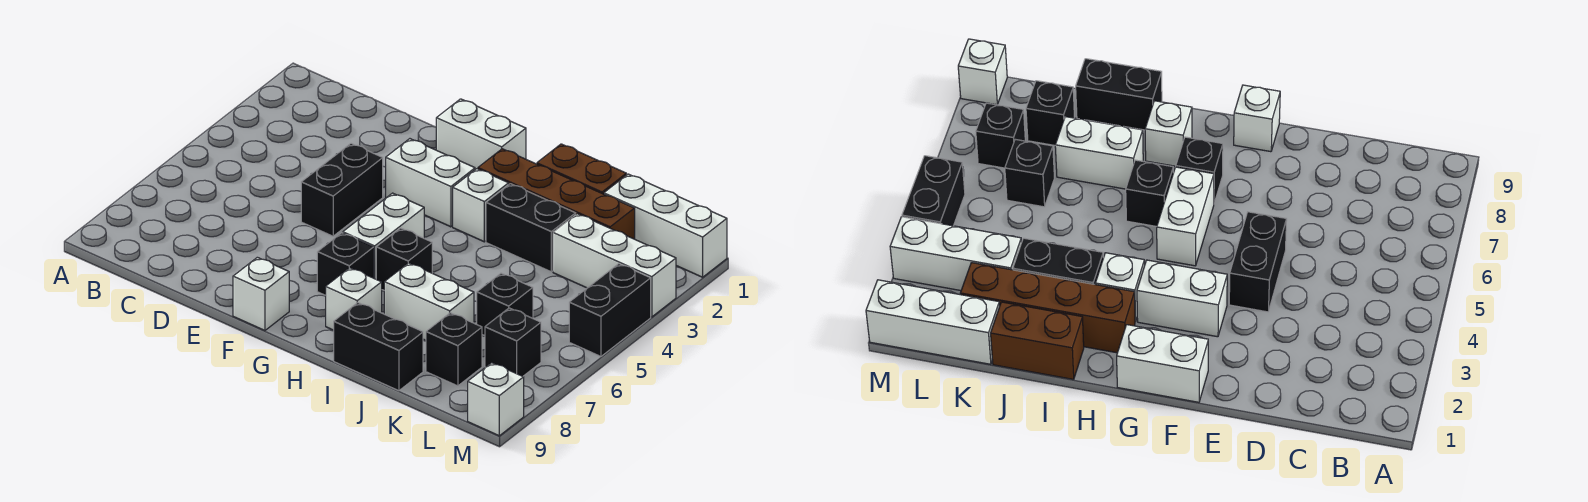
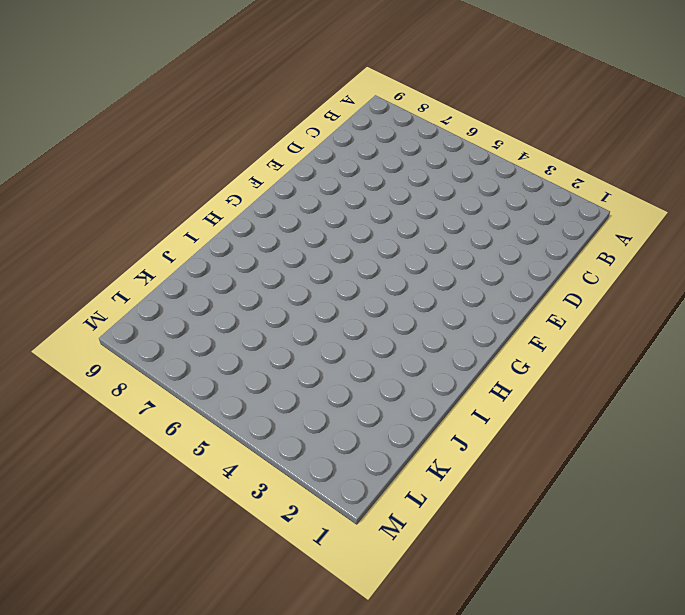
none -> black 1x2 brick [301,143,383,236]
none -> white 1x2 brick [436,99,526,169]
none -> white 1x2 brick [386,139,475,227]

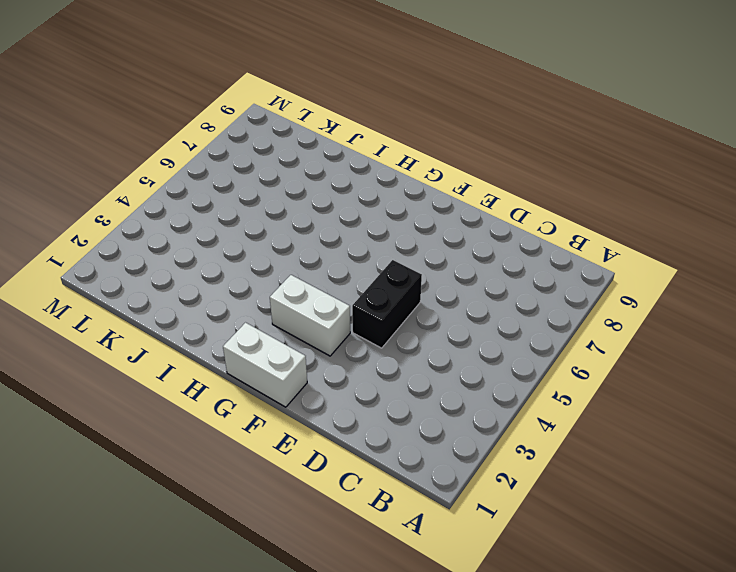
none -> white 1x1 brick [233,257,289,331]
none -> white 1x2 brick [343,193,424,279]
none -> black 1x1 brick [317,233,374,295]

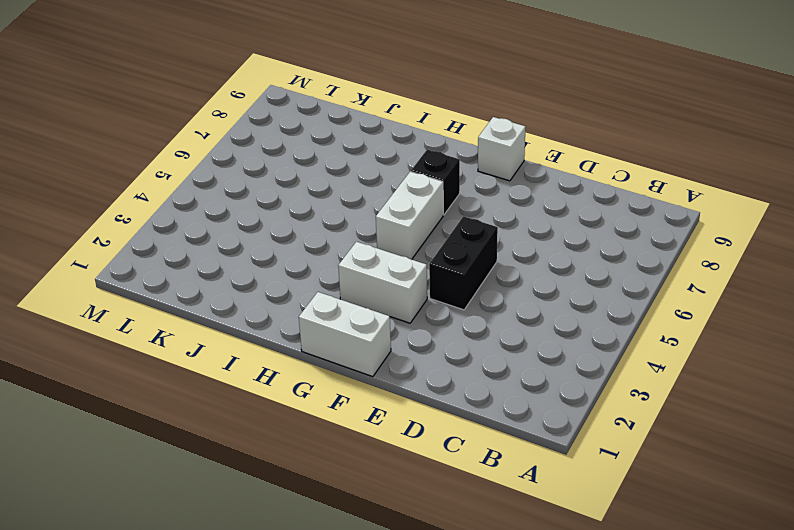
none -> brown 1x4 brick [478,149,635,239]
none -> white 1x1 brick [453,169,509,242]
none -> black 1x1 brick [376,228,432,290]

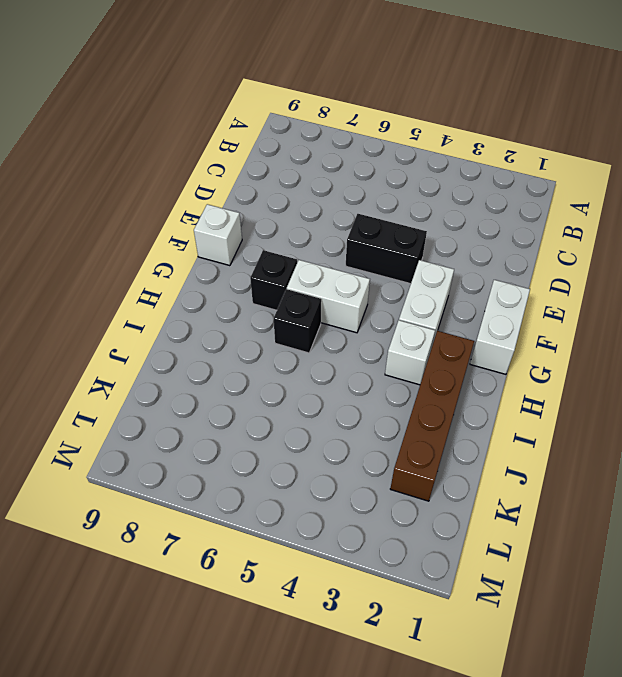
none -> white 1x1 brick [326,268,382,330]
none -> brown 1x2 brick [537,144,626,194]
none -> black 1x2 brick [486,184,576,272]

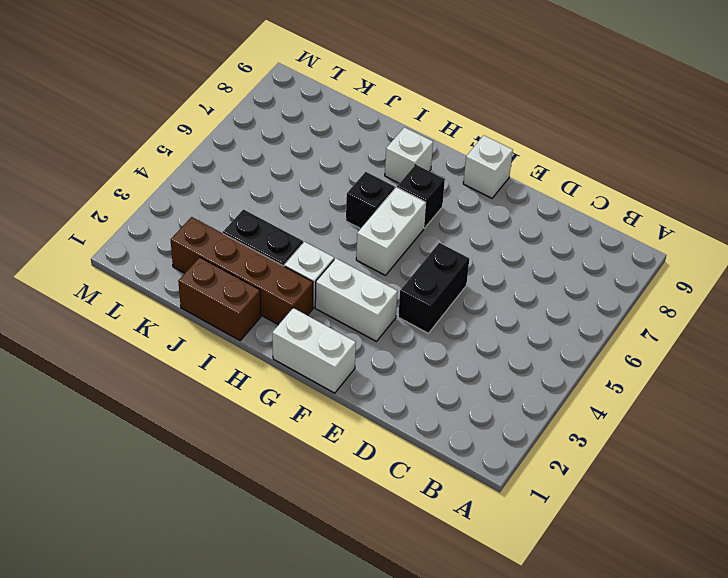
none -> white 1x2 brick [384,263,474,340]
none -> black 1x2 brick [334,303,423,391]
none -> white 1x3 brick [604,174,727,277]

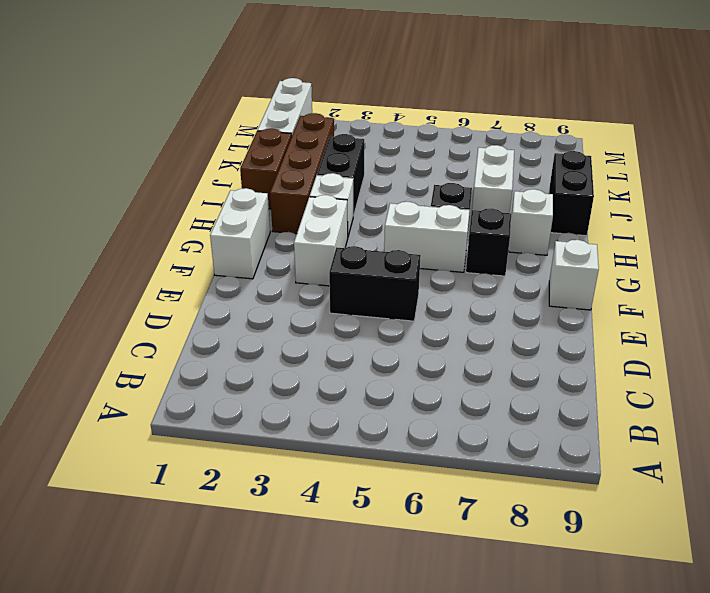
none -> white 1x3 brick [553,214,676,317]
none -> black 1x1 brick [477,273,533,336]
none -> black 1x1 brick [426,313,482,386]

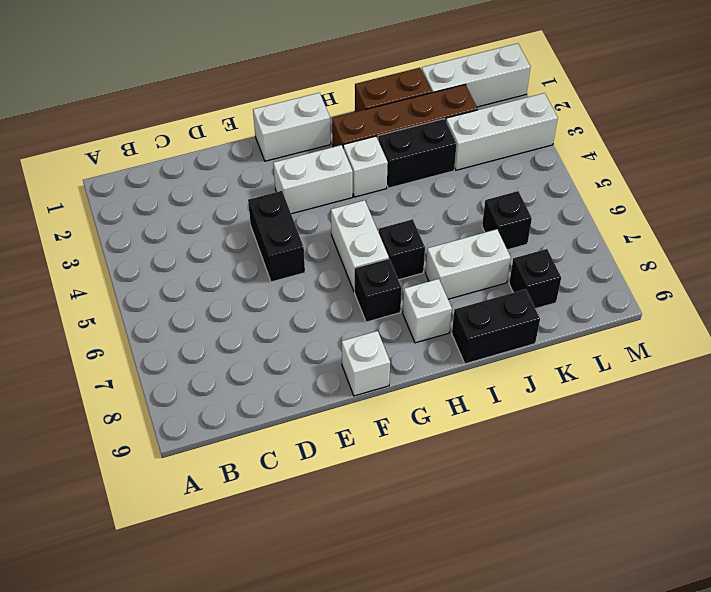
none -> black 1x1 brick [485,308,541,376]
none -> black 1x2 brick [569,264,651,356]
none -> white 1x1 brick [468,363,524,436]

